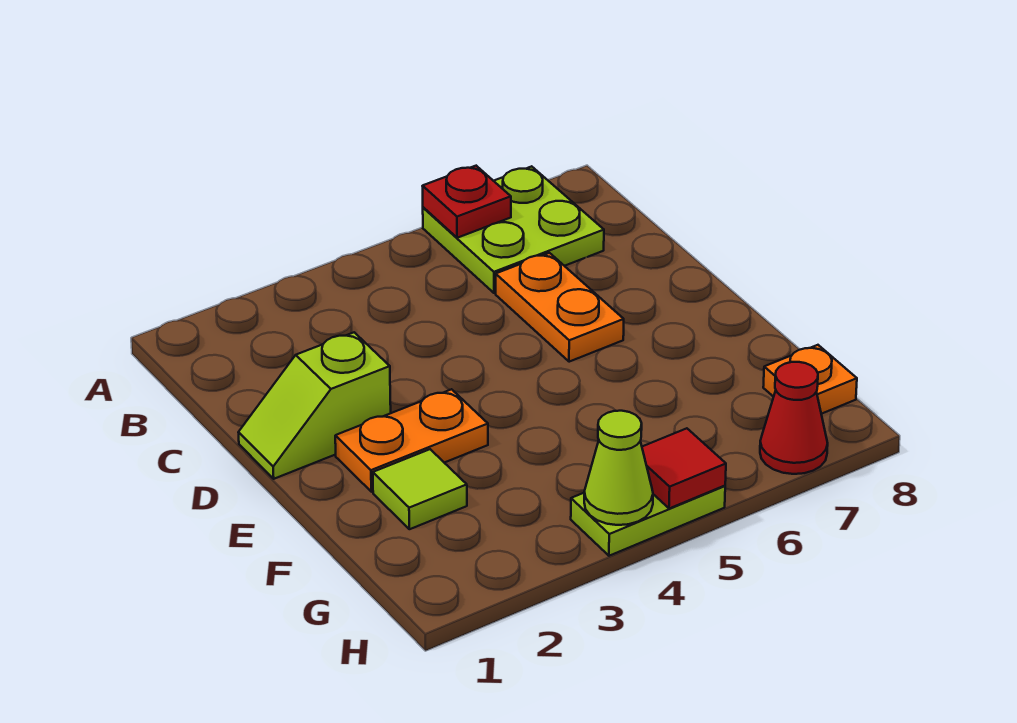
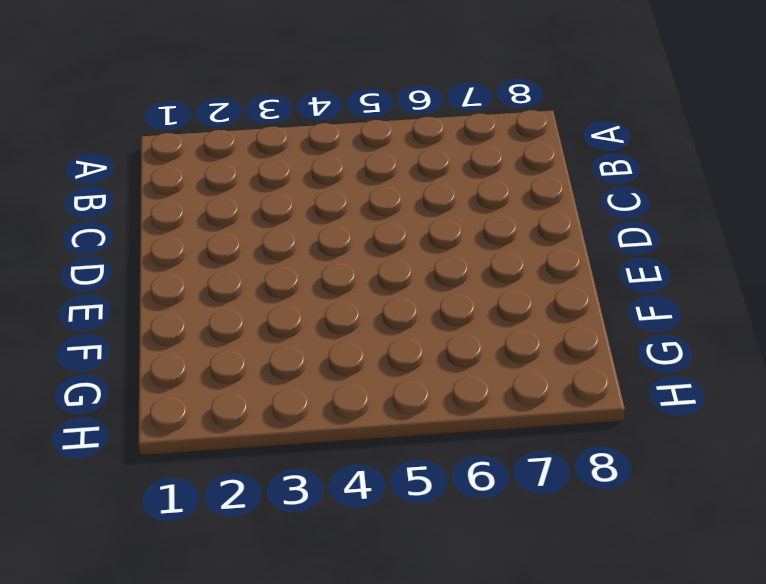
none -> lime 2x2 plate [423,166,604,293]
none -> orange 1x2 plate [496,253,624,362]

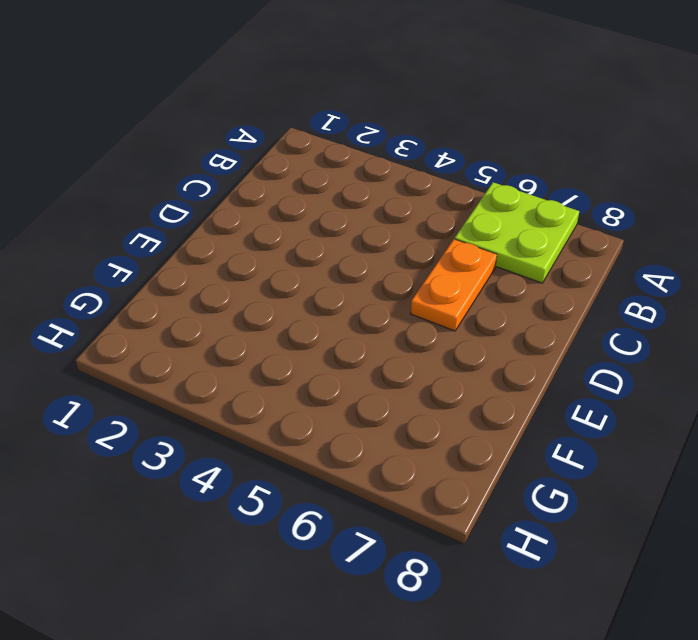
none -> lime 1x2 slope [238,332,391,479]
none -> orange 1x2 plate [335,389,488,492]

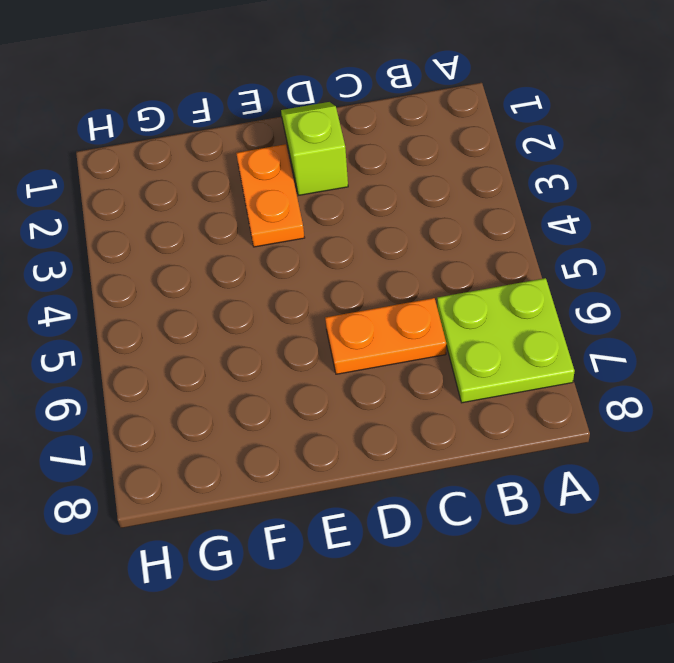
none -> lime 1x1 tile [373,449,467,529]
none -> orange 1x1 plate [763,345,857,414]

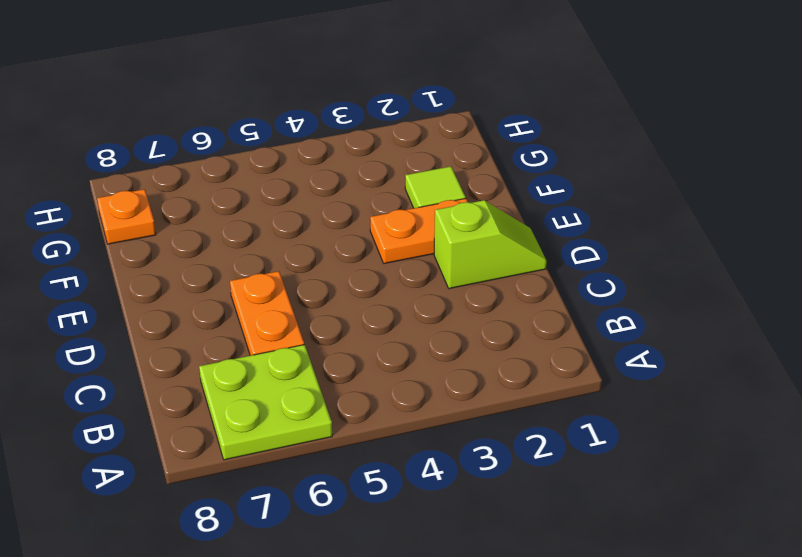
none -> lime 1x2 plate [571,486,725,556]
none -> red 1x1 cone [760,362,828,474]

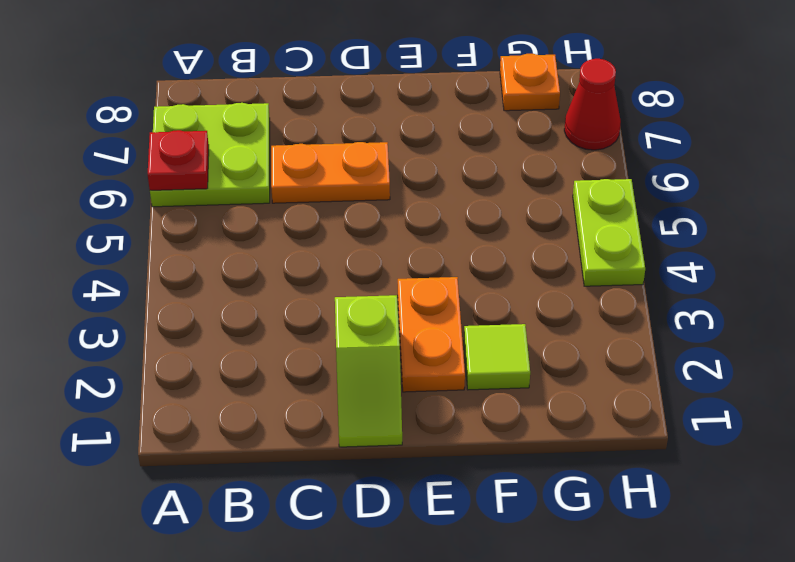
none -> lime 1x1 cone [584,411,653,525]
none -> red 1x1 tile [642,428,726,509]

